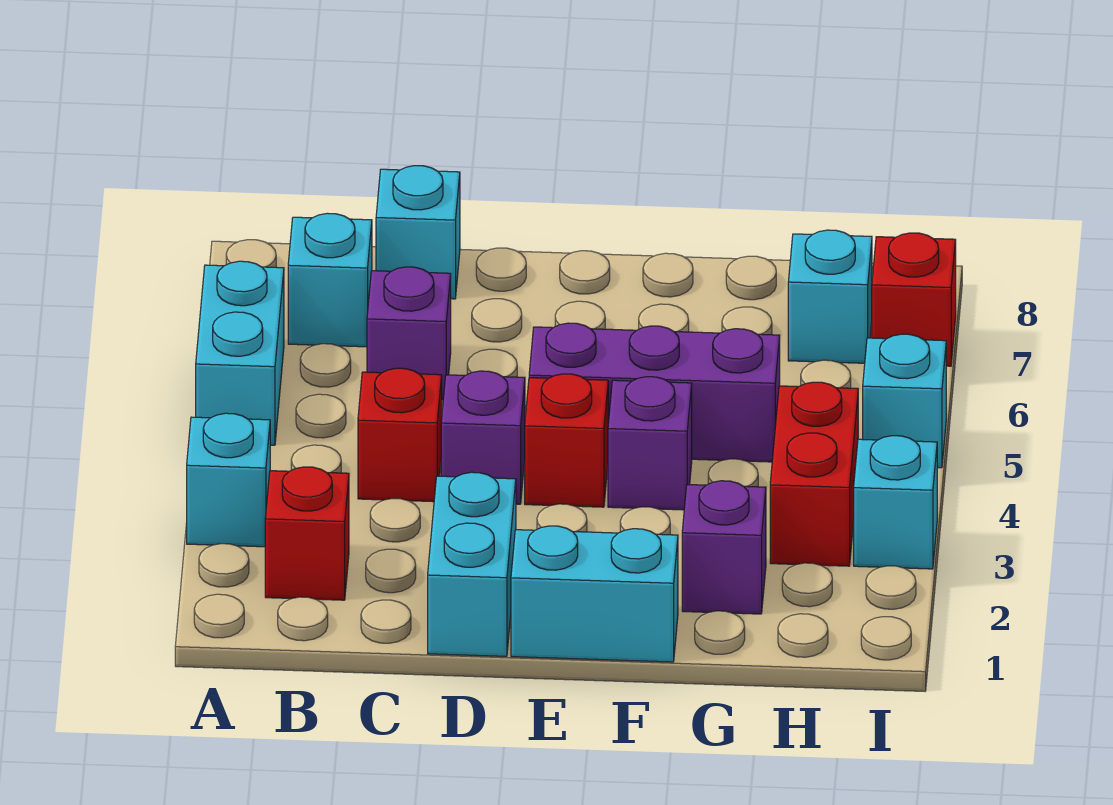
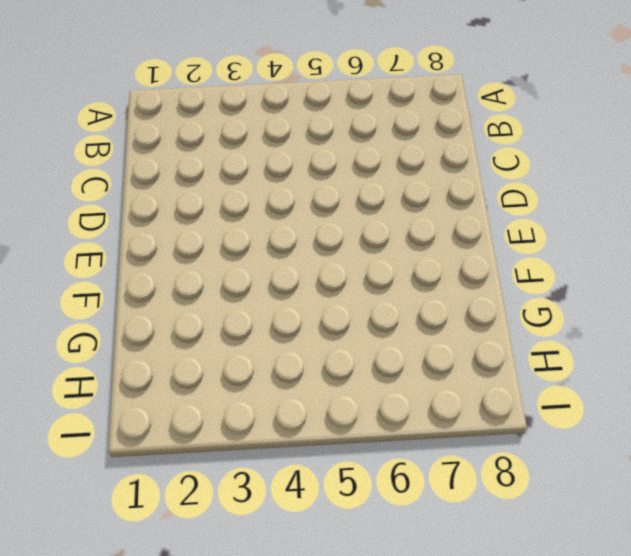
none -> cyan 1x1 brick [187,413,270,547]
none -> cyan 1x2 brick [196,261,284,445]
none -> red 1x1 brick [265,467,349,600]

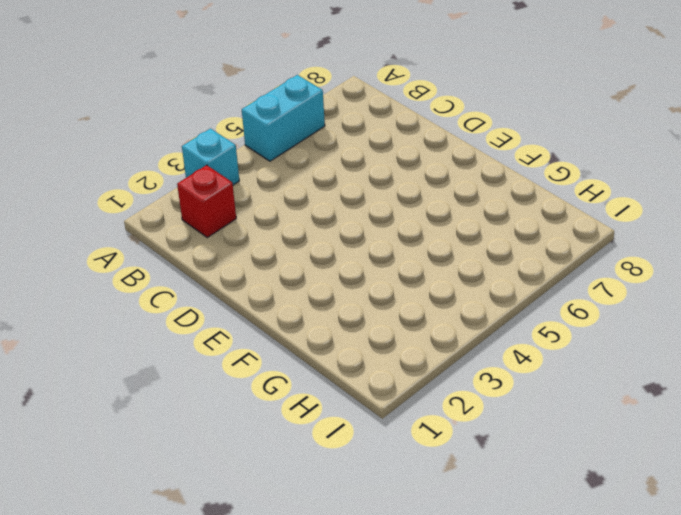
none -> cyan 1x1 brick [288,213,372,347]
none -> red 1x1 brick [358,368,442,502]
none -> purple 1x1 brick [367,267,451,400]

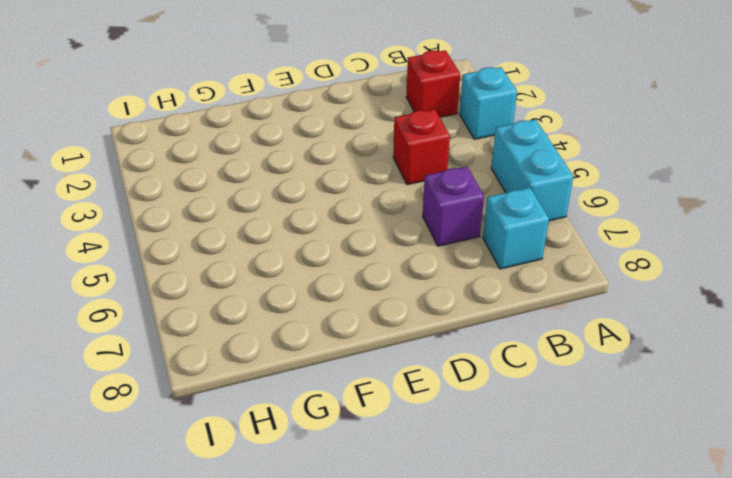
none -> cyan 1x1 brick [376,166,460,299]
none -> cyan 1x2 brick [428,472,516,656]
none -> purple 1x1 brick [441,371,525,504]

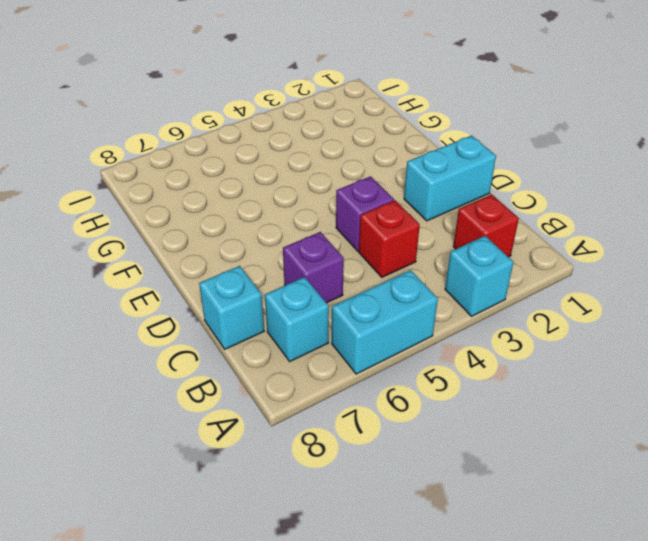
none -> cyan 1x2 brick [511,526,678,662]
none -> red 1x1 brick [525,374,608,507]
none -> purple 1x3 brick [529,323,780,462]

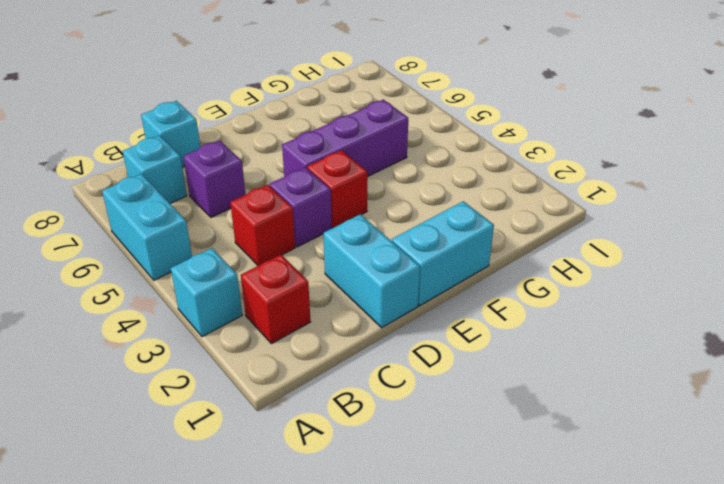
none -> purple 1x1 brick [608,377,692,510]
none -> purple 1x1 brick [682,481,766,614]
none -> red 1x2 brick [770,382,858,566]

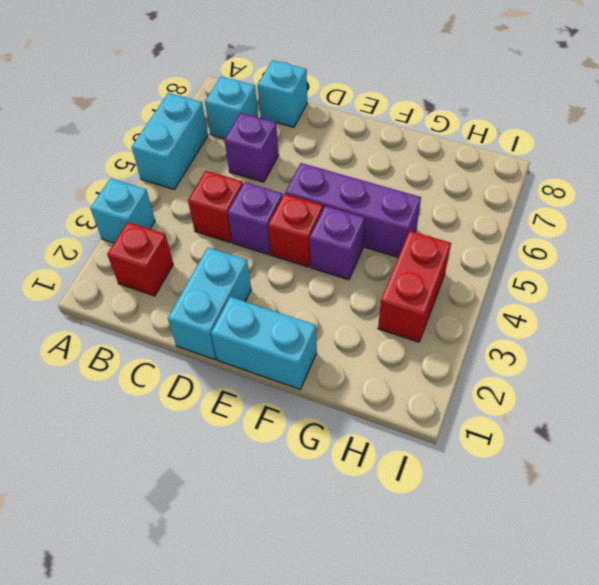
none -> purple 1x1 brick [682,481,766,614]
none -> cyan 1x1 brick [788,230,872,363]
none -> cyan 1x1 brick [854,436,937,569]

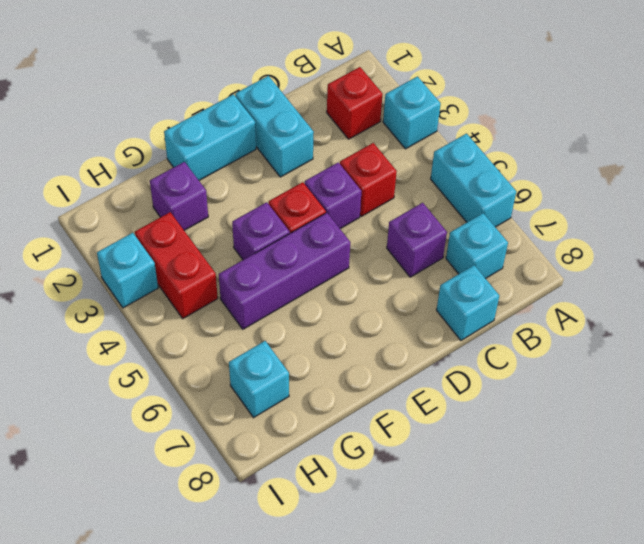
none -> cyan 1x1 brick [863,334,946,468]
none -> red 1x1 brick [872,233,956,366]

